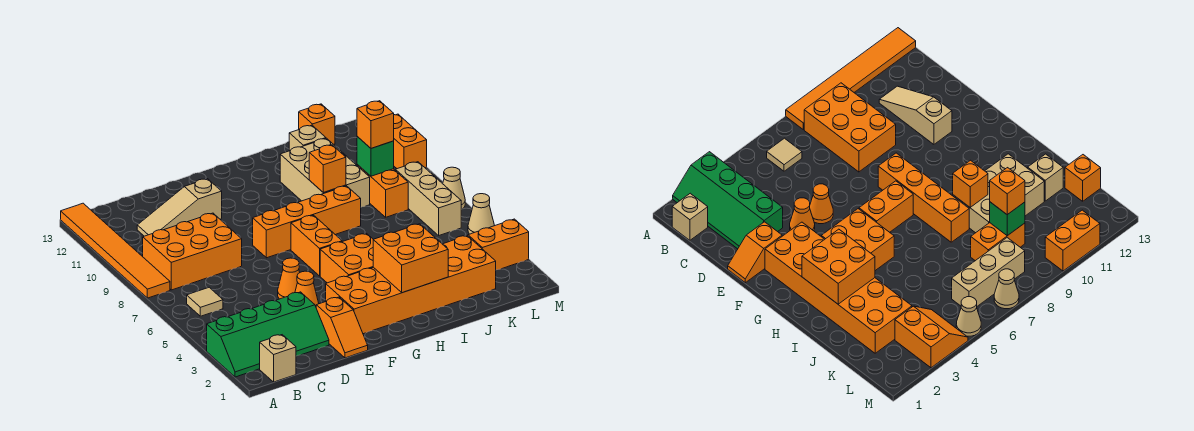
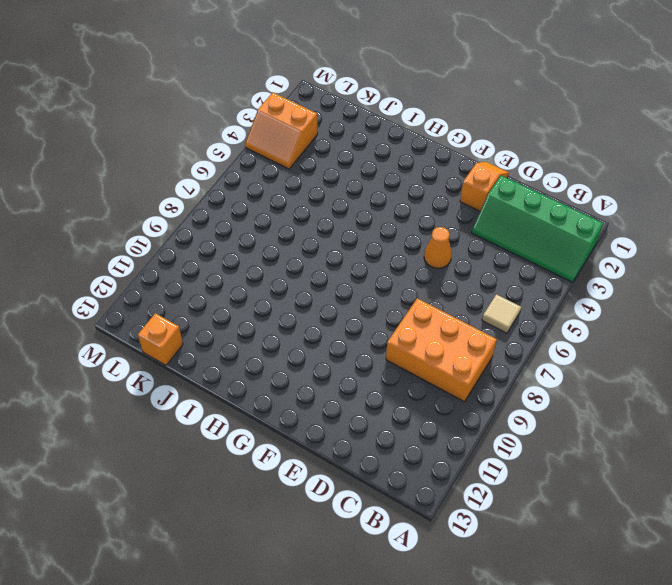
green 2x4 slope [472,175,603,282] -> green 2x4 slope turned to [207,292,329,377]
none -> orange 1x6 tile [61,203,170,298]
none -> tan 1x1 brick [260,335,296,382]
none -> tan 1x3 slope [137,179,222,236]

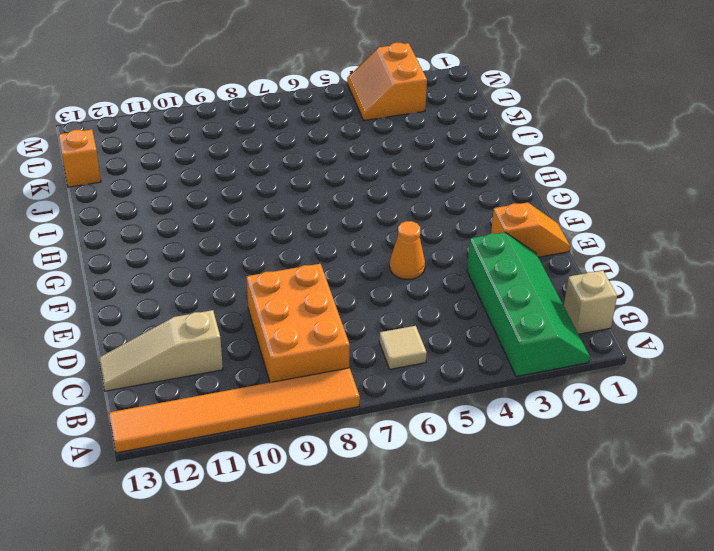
tan 1x3 slope [99,310,223,391] -> tan 1x3 slope turned to [137,179,222,236]
none -> orange 1x1 cone [295,271,319,306]
none -> orange 2x6 brick [326,236,496,334]
none -> orange 1x4 brick [253,186,361,258]

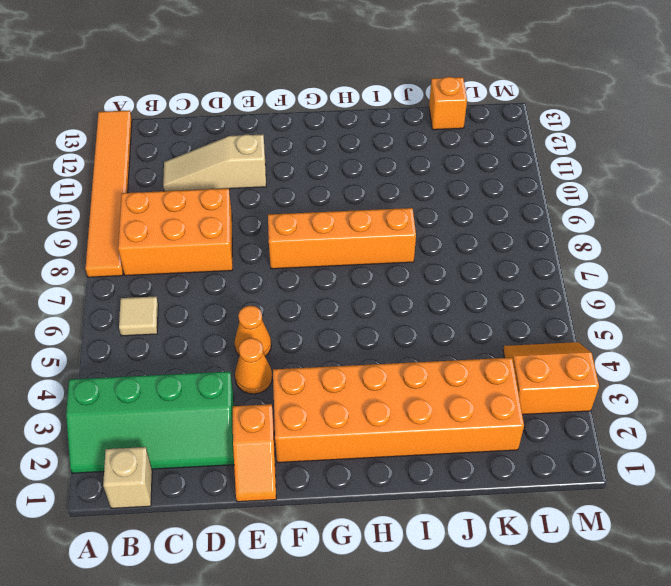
none -> orange 2x2 brick [320,234,373,283]
none -> orange 1x2 brick [291,215,342,276]
none -> tan 2x3 brick [280,138,370,207]

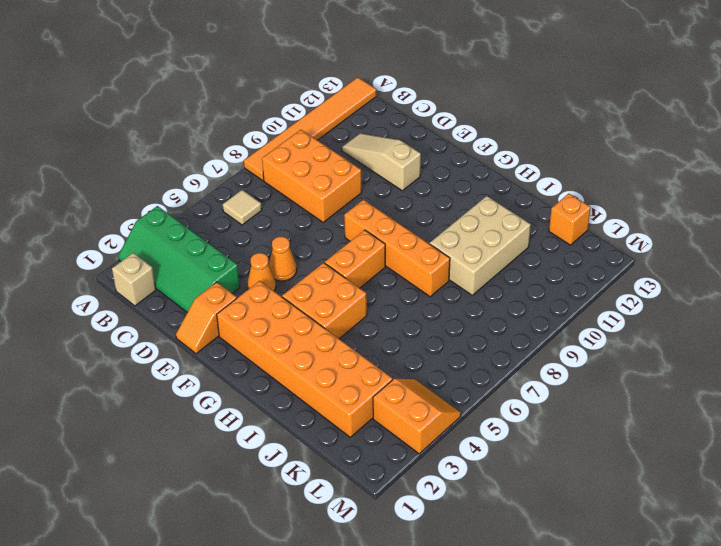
none -> tan 1x1 brick [289,125,326,151]
none -> orange 1x2 brick [357,164,408,217]
none -> tan 1x3 brick [395,162,461,235]

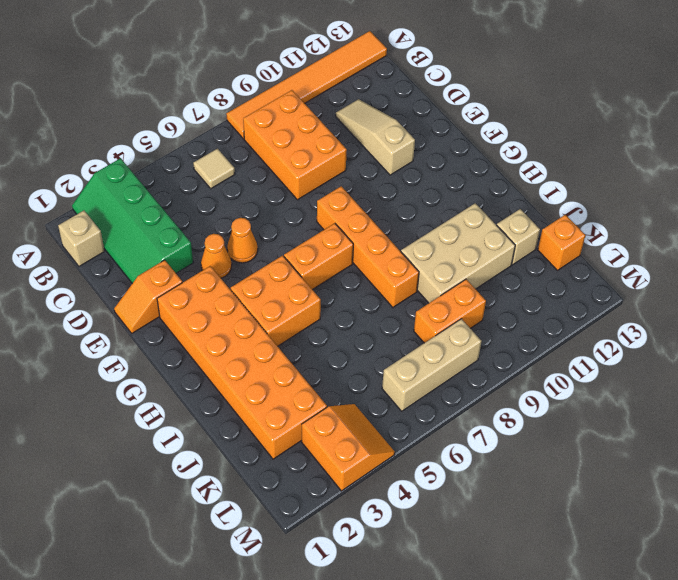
none -> tan 1x1 cone [468,194,494,234]
none -> tan 1x1 cone [443,167,465,209]
none -> orange 1x2 brick [394,114,427,169]

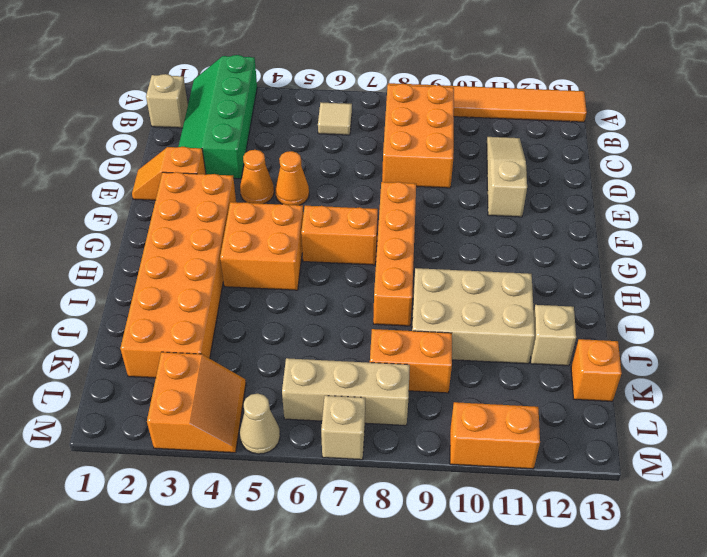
tan 1x1 brick [321,396,365,460] -> tan 1x1 cone [443,167,465,209]
none -> orange 2x2 brick [373,224,448,293]
none -> orange 1x1 brick [309,145,346,193]
none -> green 1x1 brick [357,137,394,176]

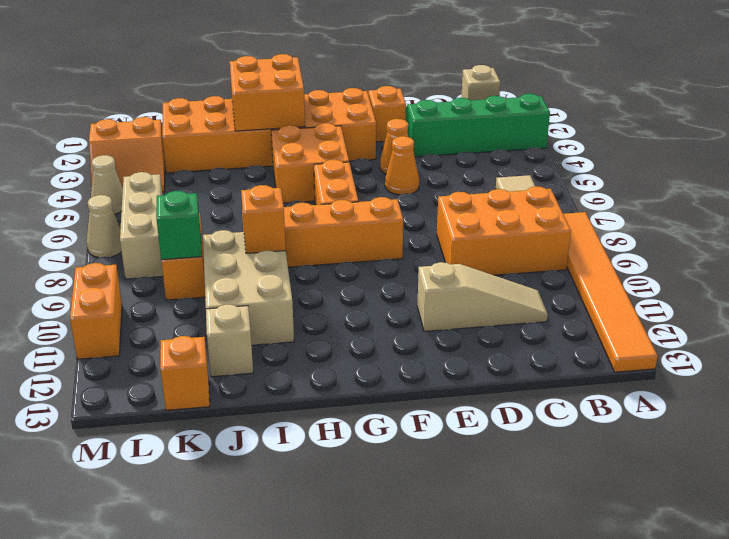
none -> orange 1x1 brick [357,101,394,148]

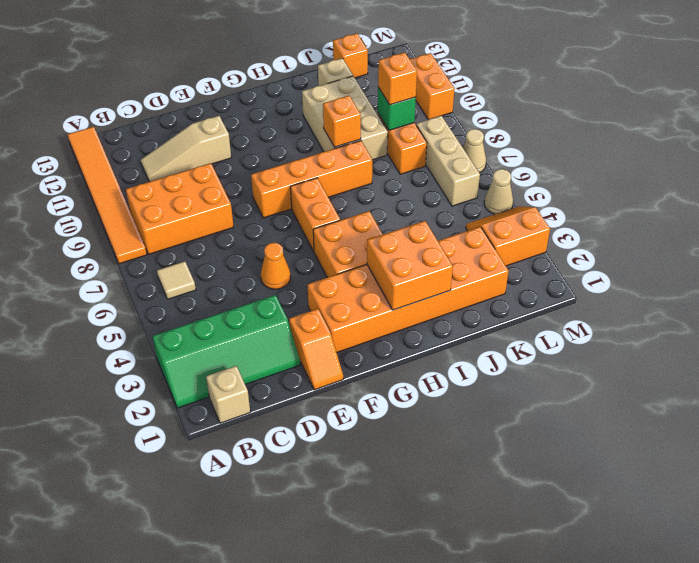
none -> orange 1x1 cone [295,271,319,306]

